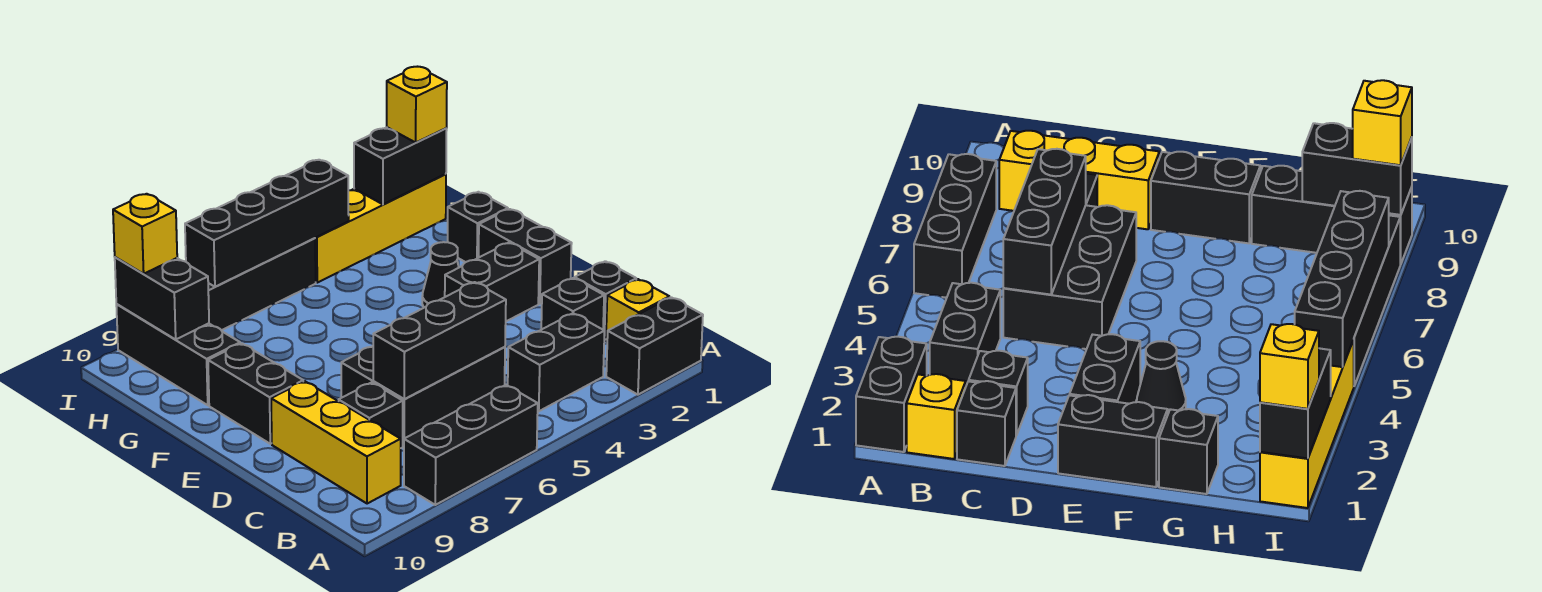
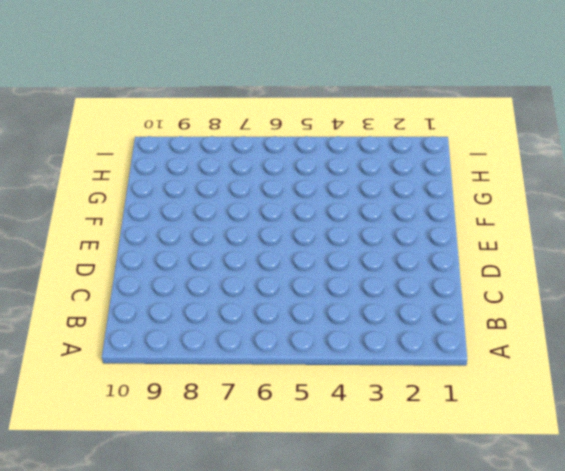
none -> black 1x2 brick [606,297,703,395]
none -> black 1x3 brick [404,385,538,505]
none -> yellow 1x1 brick [606,279,669,341]

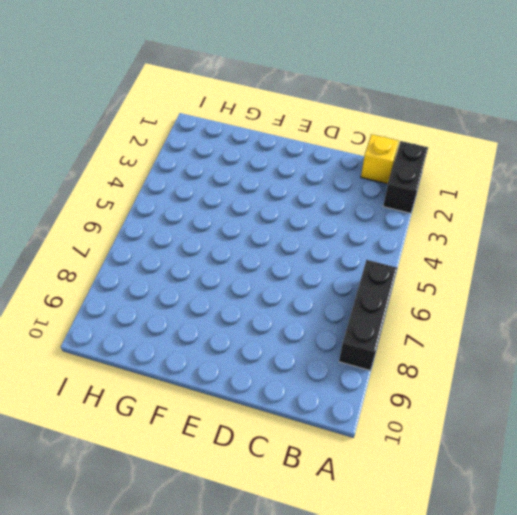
none -> black 1x2 brick [508,313,605,411]
none -> yellow 1x3 brick [271,381,401,504]
none -> black 1x1 brick [575,261,636,340]

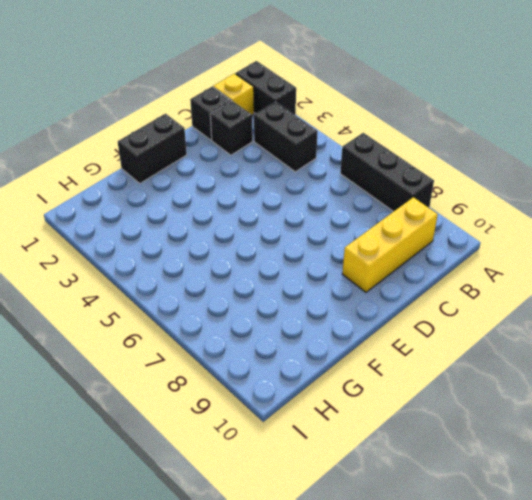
none -> black 2x3 brick [341,346,505,446]
none -> black 1x1 brick [339,382,403,448]
none -> black 1x2 brick [445,243,539,321]

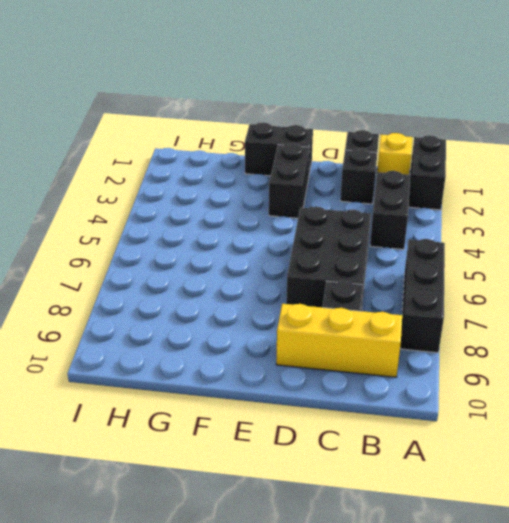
none -> black 1x2 brick [208,343,303,444]
none -> black 1x1 cone [422,242,459,308]
none -> black 1x1 brick [448,192,508,262]

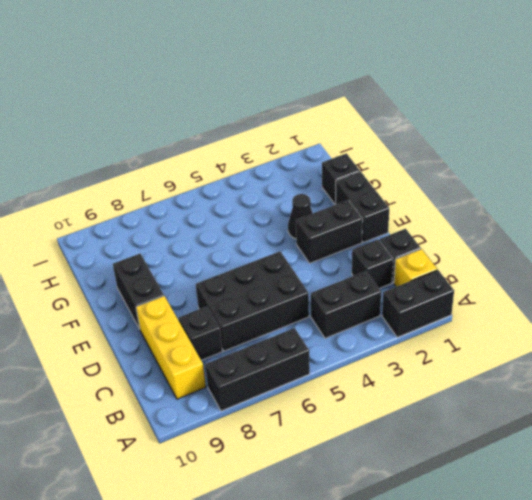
none -> black 1x3 brick [116,304,240,405]
none -> yellow 1x4 brick [315,174,446,283]
none -> black 1x4 brick [208,238,316,330]

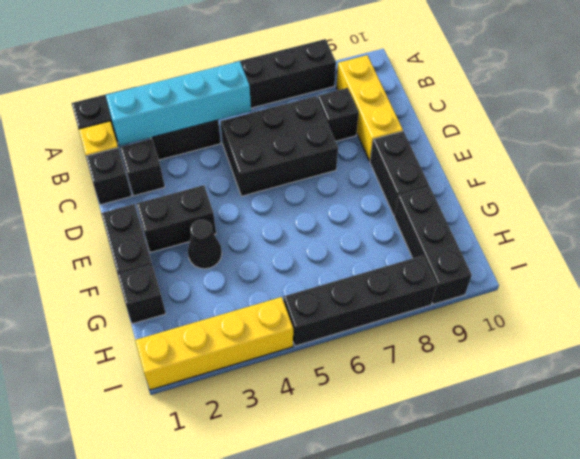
cyan 1x4 brick [106,61,251,145] -> none
none -> black 1x3 brick [373,282,506,399]
none -> black 1x2 brick [115,257,209,339]
none -> black 1x2 brick [354,127,447,205]

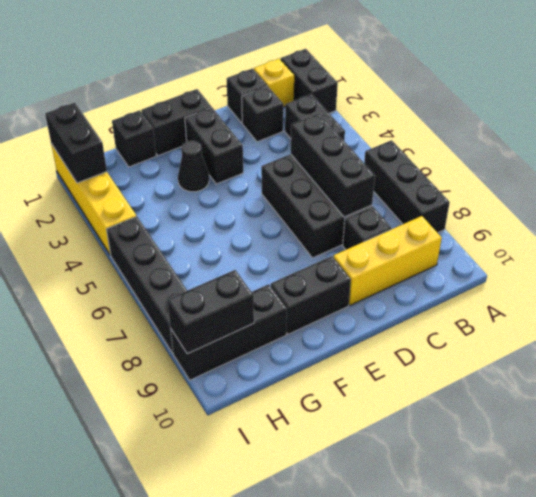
none -> black 1x4 brick [185,160,349,287]
none -> yellow 1x1 brick [387,67,447,143]
none -> yellow 1x1 brick [113,194,177,274]

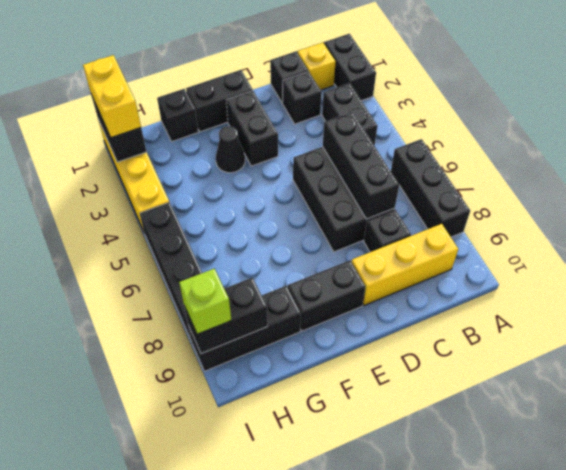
yellow 1x2 brick [83,55,141,138] -> yellow 1x1 brick [387,67,447,143]
lime 1x1 brick [179,269,231,334] -> yellow 1x1 brick [113,194,177,274]
none -> black 1x4 brick [185,160,349,287]

